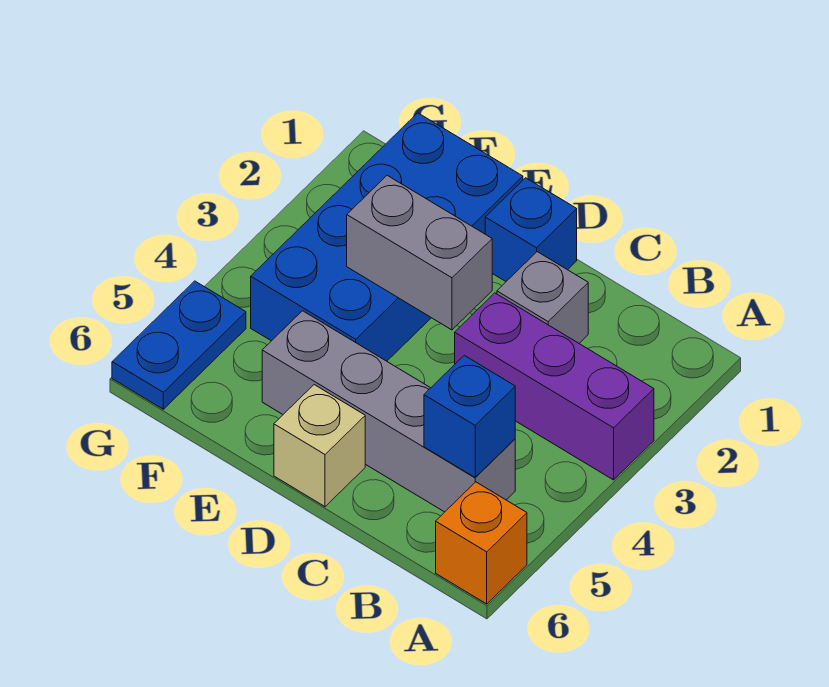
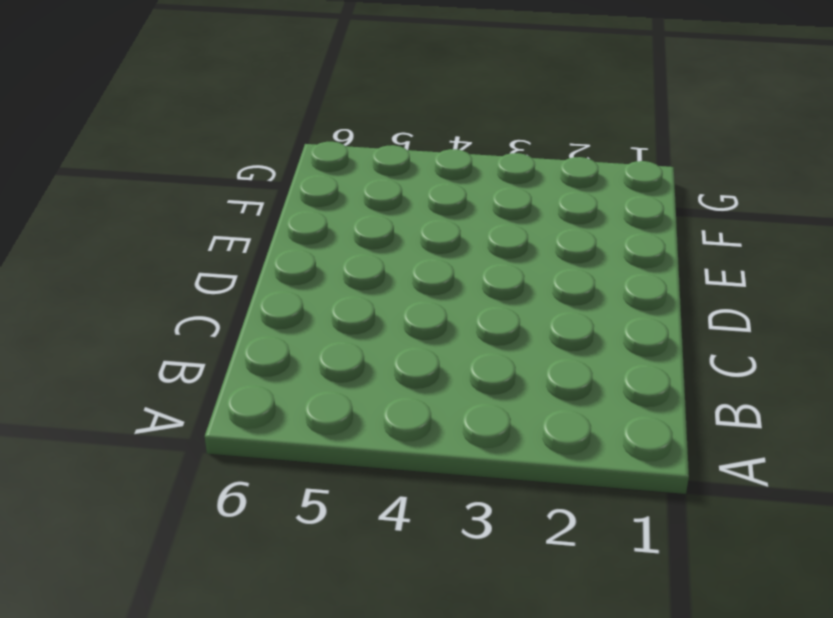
none -> purple 1x3 brick [455,293,654,480]
none -> orange 1x1 brick [436,482,527,604]

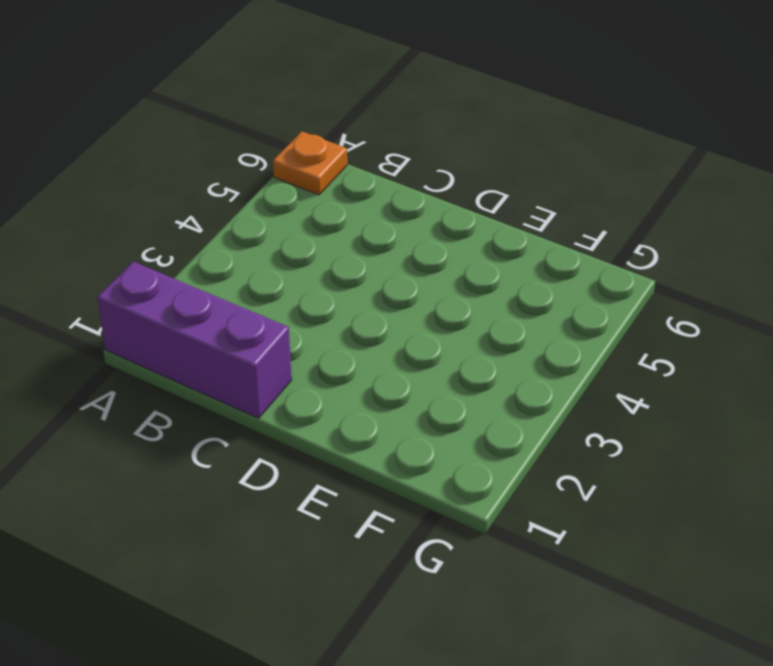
purple 1x3 brick [97,262,292,418] -> purple 1x3 brick moved to [455,293,654,480]
orange 1x1 plate [273,131,347,195] -> orange 1x1 brick [436,482,527,604]
none -> grey 1x4 brick [262,311,515,512]
none -> grey 1x1 brick [497,252,588,343]

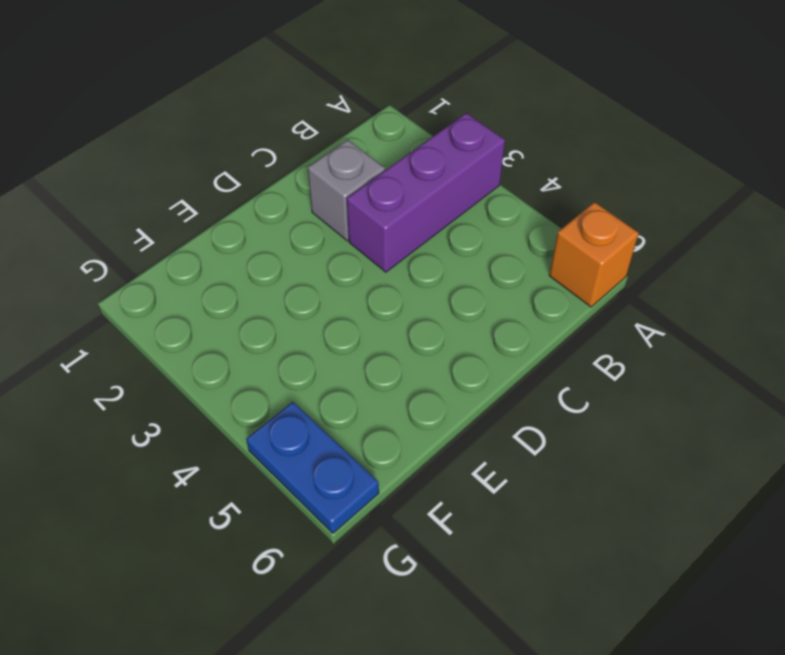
none -> grey 1x4 brick [262,311,515,512]
none -> blue 1x1 brick [485,178,577,281]

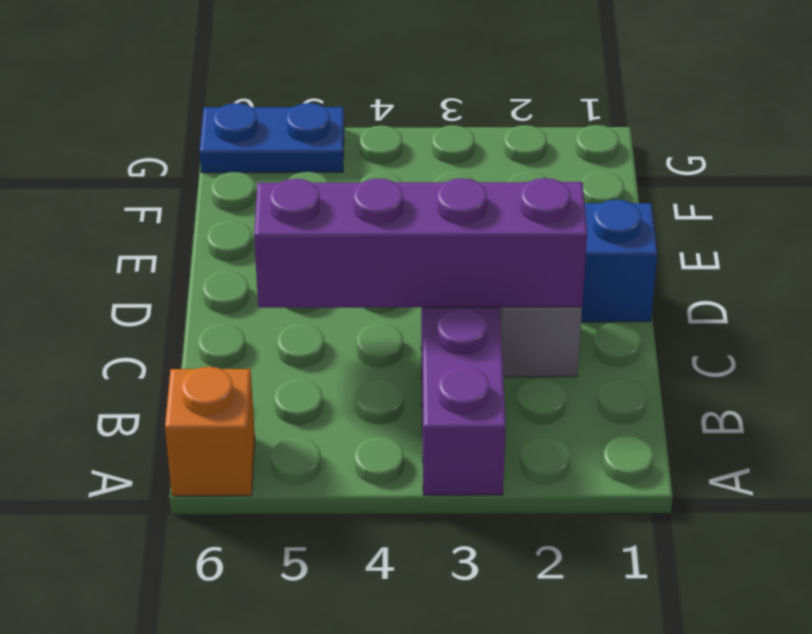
purple 1x4 brick [254,178,587,308] -> none
none -> grey 1x4 brick [262,311,515,512]
none -> tan 1x1 brick [274,385,365,507]

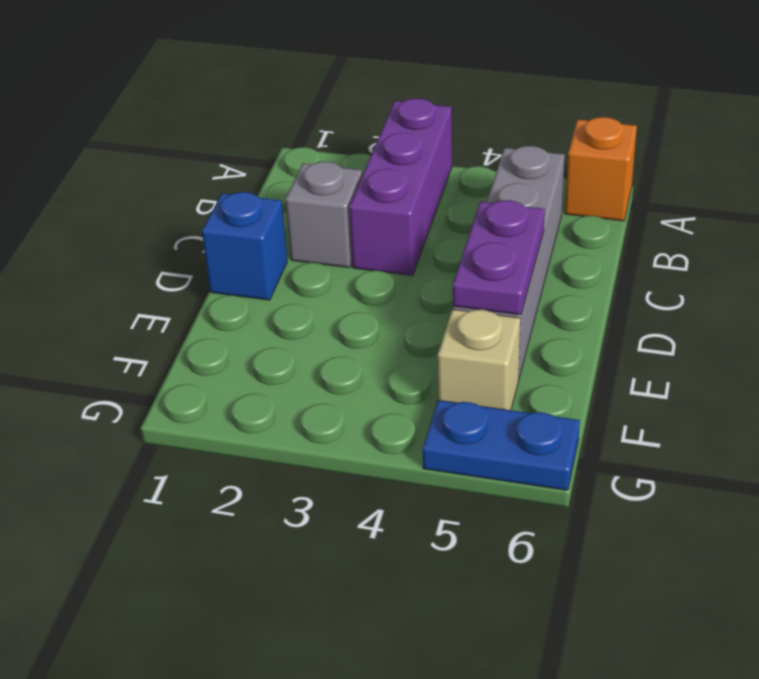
purple 1x2 plate [453,200,545,315] -> none
tan 1x1 brick [438,309,520,410] -> tan 1x1 brick moved to [274,385,365,507]
none -> blue 2x4 brick [251,113,523,361]
none -> blue 1x1 brick [424,355,515,477]

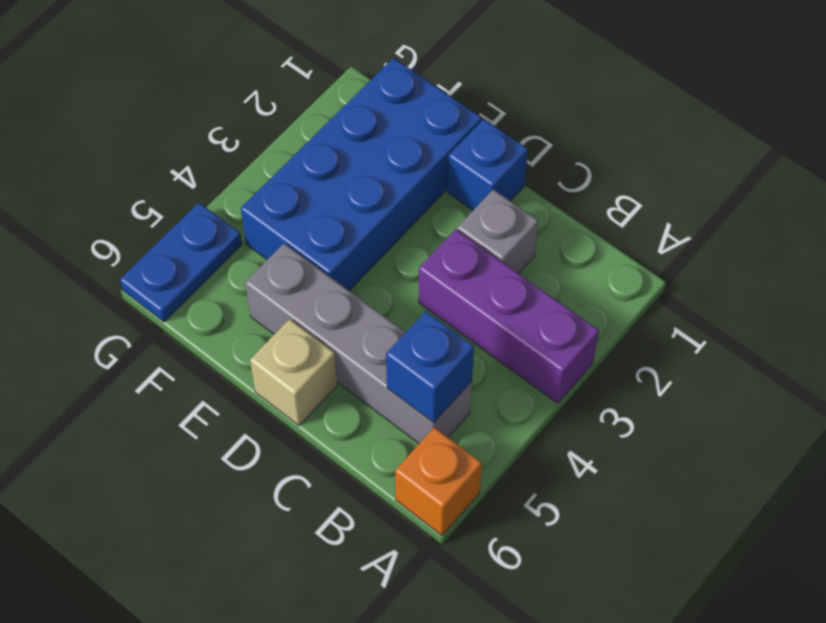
none -> grey 1x2 brick [347,175,492,330]

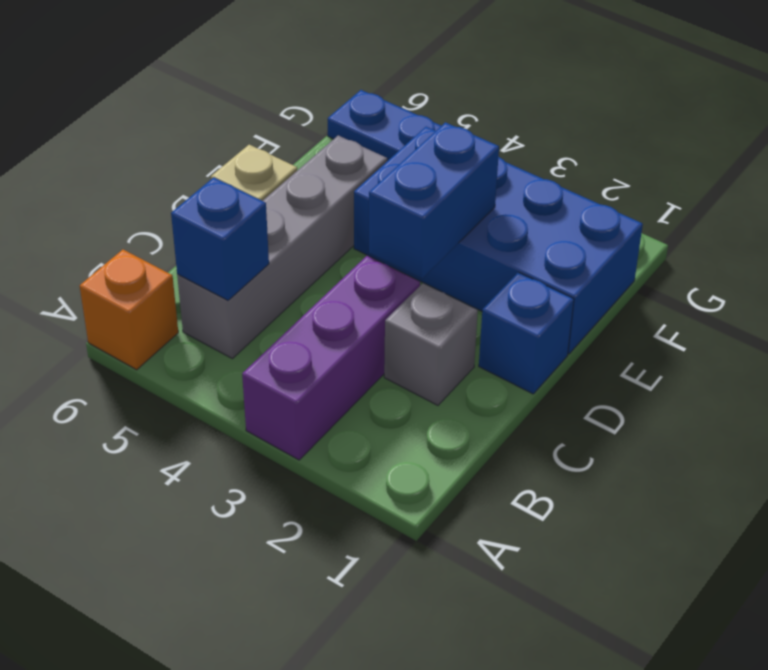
blue 1x2 brick [369,122,499,279] -> grey 1x2 brick [347,175,492,330]

